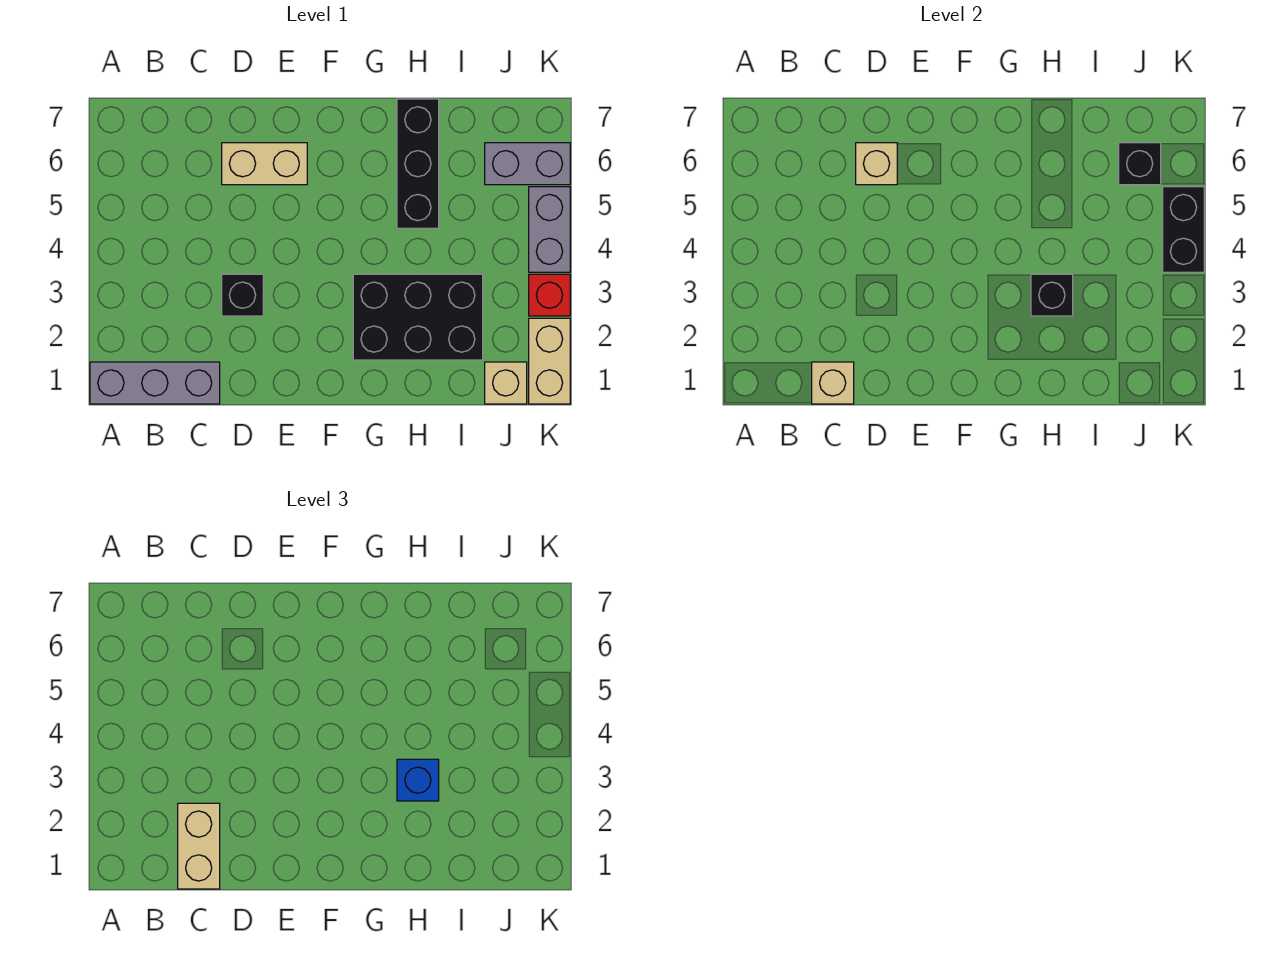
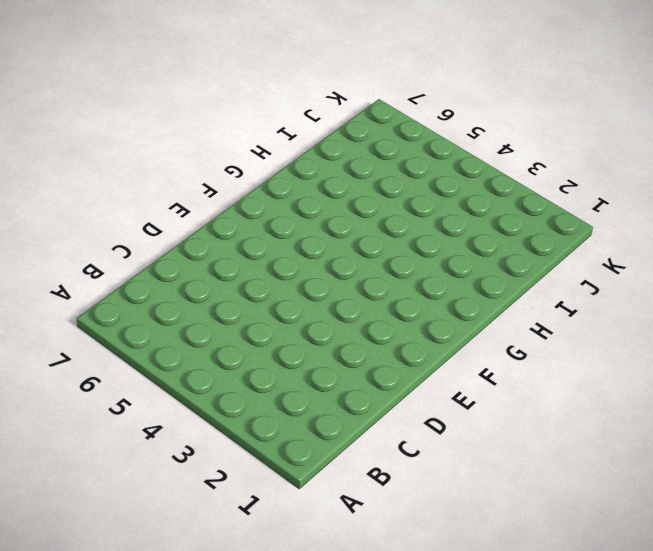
none -> grey 1x3 brick [90,362,220,404]
none -> black 1x1 brick [222,274,263,316]
none -> tan 1x2 brick [222,143,307,185]

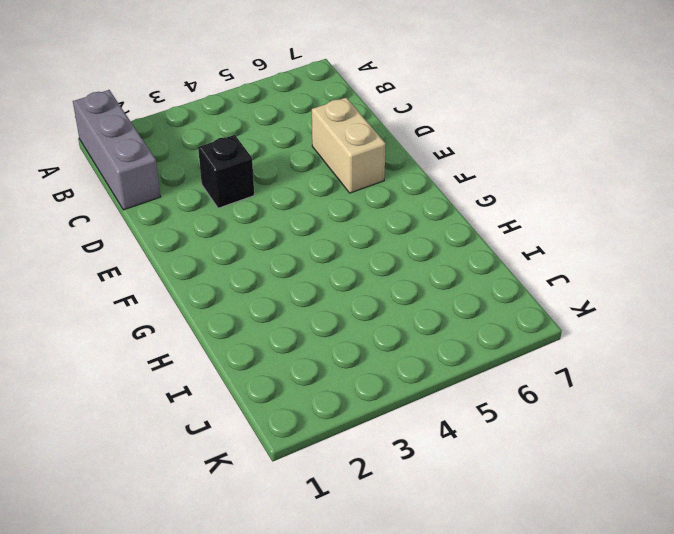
none -> black 2x3 brick [353,274,483,360]
none -> black 1x3 brick [397,99,439,228]
none -> tan 1x1 brick [485,362,527,404]

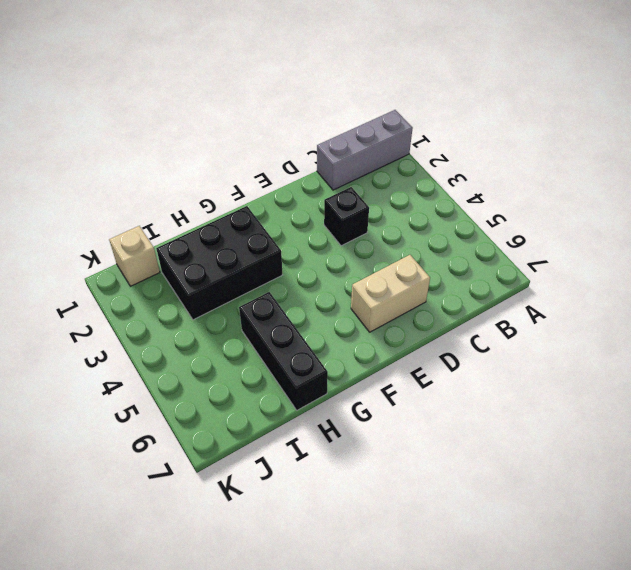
none -> grey 1x2 brick [485,143,570,185]
none -> tan 1x2 brick [529,318,570,404]
none -> red 1x1 brick [529,274,570,316]

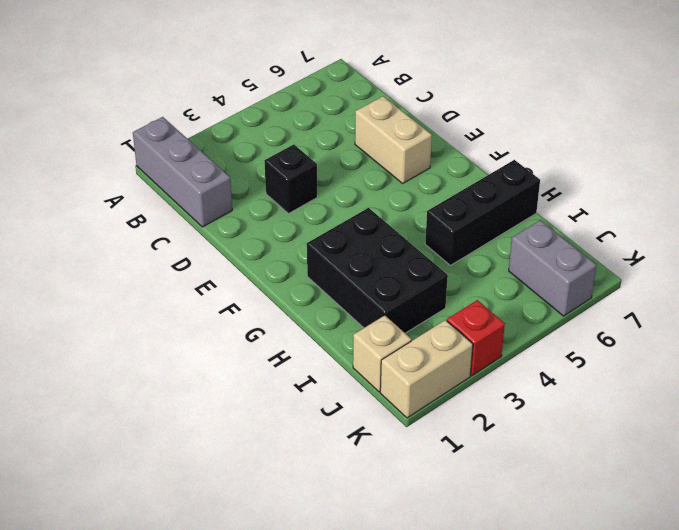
none -> grey 1x2 brick [529,187,570,272]
none -> tan 1x1 brick [812,362,854,404]
none -> tan 1x1 brick [856,143,897,185]

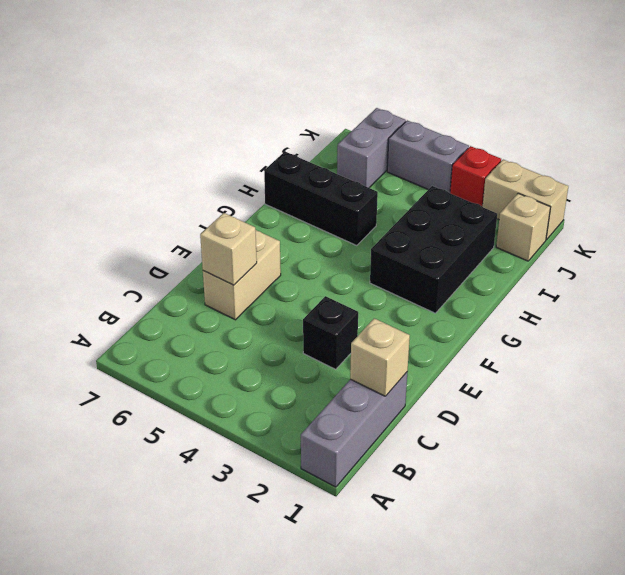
none -> black 1x1 brick [1031,274,1073,316]
none -> black 1x1 brick [1119,143,1161,185]
none -> black 1x2 brick [1163,187,1204,272]

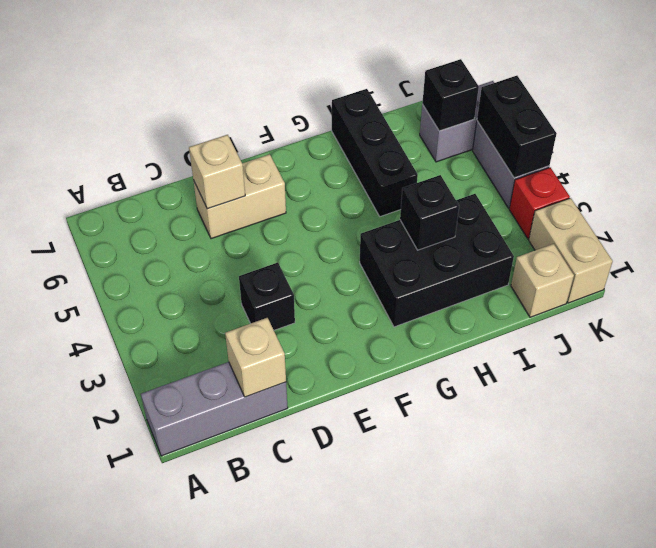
none -> tan 1x2 brick [178,803,220,889]
none -> blue 1x1 brick [397,759,439,801]

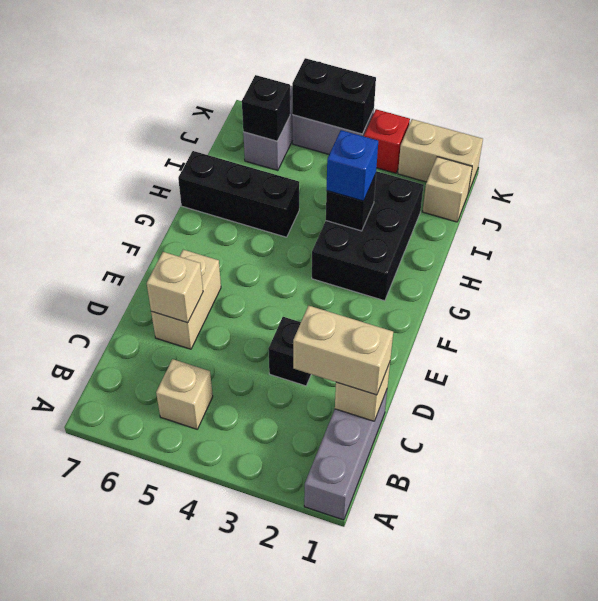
tan 1x1 brick [156,359,213,429] -> none

